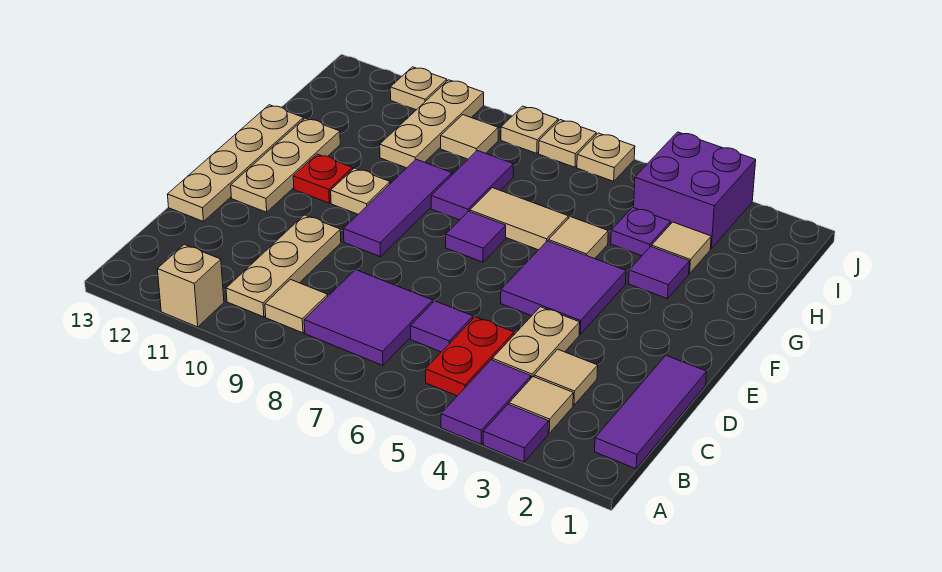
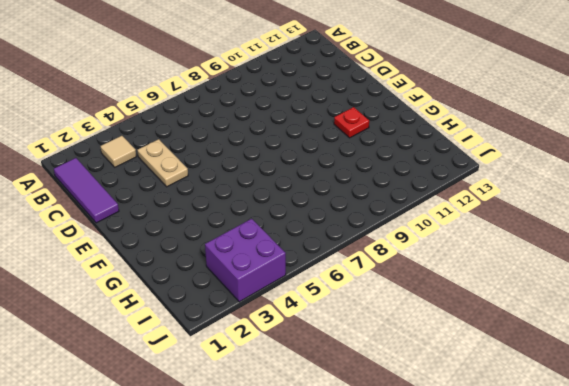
none -> purple 1x1 tile [483,404,549,462]
none -> purple 1x2 tile [441,360,531,444]
none -> tan 1x1 brick [157,245,224,327]
none -> red 1x2 plate [425,317,514,396]

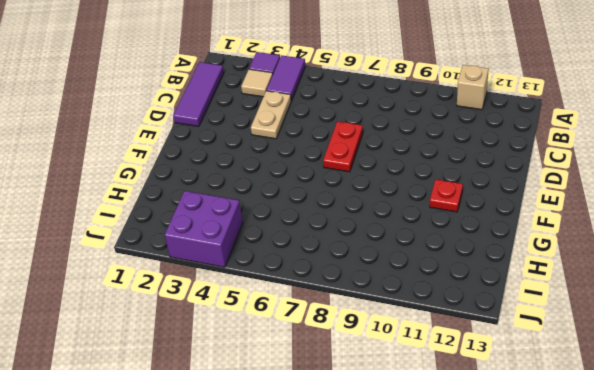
red 1x2 plate [323,121,363,172] -> red 1x2 plate moved to [425,317,514,396]
none -> purple 2x2 tile [304,270,433,365]
none -> tan 1x1 tile [265,280,328,333]
none -> tan 1x3 plate [226,215,341,317]
none -> tan 1x1 tile [534,349,598,405]

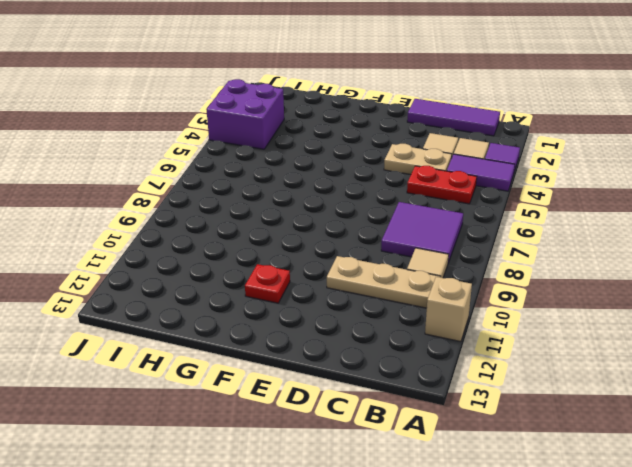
none -> purple 1x1 tile [410,301,473,352]
none -> tan 1x4 plate [167,105,304,222]
none -> purple 2x2 tile [501,241,626,334]
none -> purple 1x3 tile [343,159,452,257]

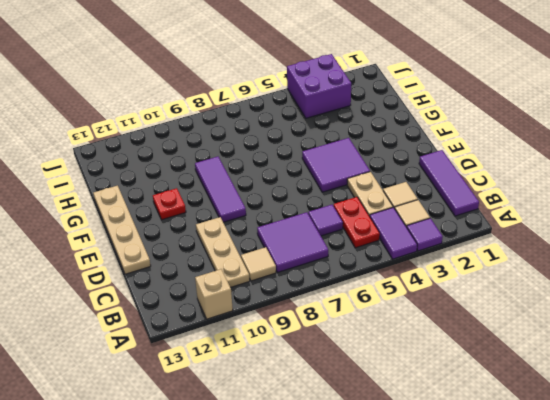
none -> tan 1x3 plate [231,118,340,212]
none -> purple 1x1 tile [446,211,506,262]
none -> tan 1x1 plate [331,168,390,214]
none -> purple 1x1 tile [629,246,689,299]

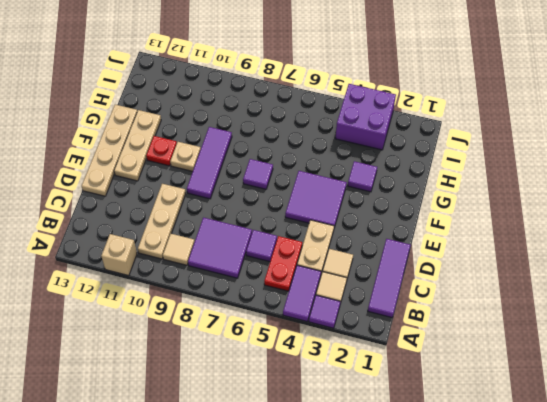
none -> tan 1x1 tile [548,217,608,259]
none -> tan 1x2 tile [470,188,568,250]
none -> purple 1x2 tile [431,151,513,220]
none -> tan 1x1 tile [652,222,711,273]

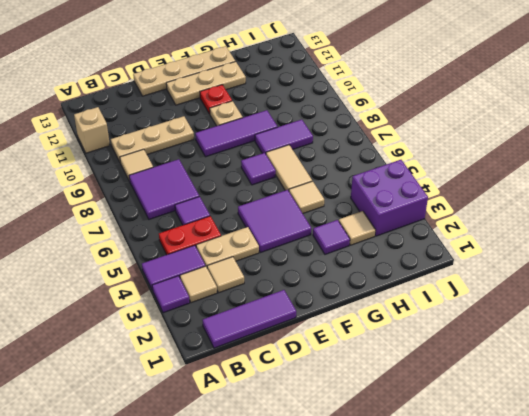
none -> purple 1x1 plate [611,207,671,256]
none -> tan 1x3 plate [380,80,484,168]
none -> tan 1x1 tile [441,115,498,159]
none -> tan 1x1 plate [577,133,635,181]

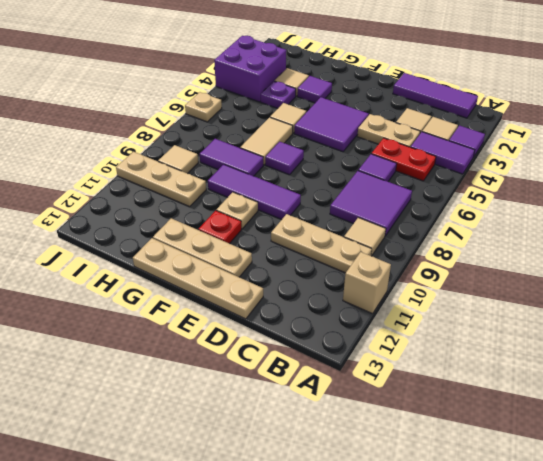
none -> tan 1x1 plate [539,120,596,167]
none -> tan 1x1 plate [501,106,558,154]
none -> tan 1x1 plate [390,67,447,110]

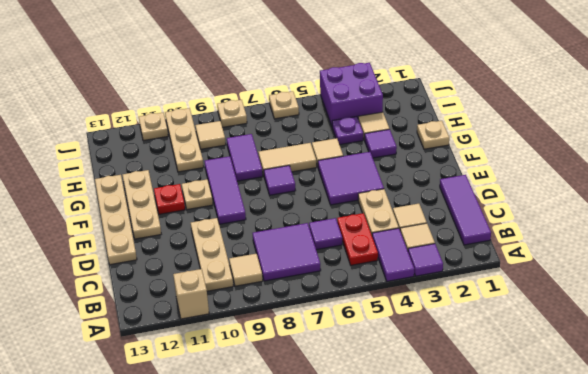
tan 1x1 plate [417,121,449,149] -> tan 1x1 plate moved to [539,120,596,167]

